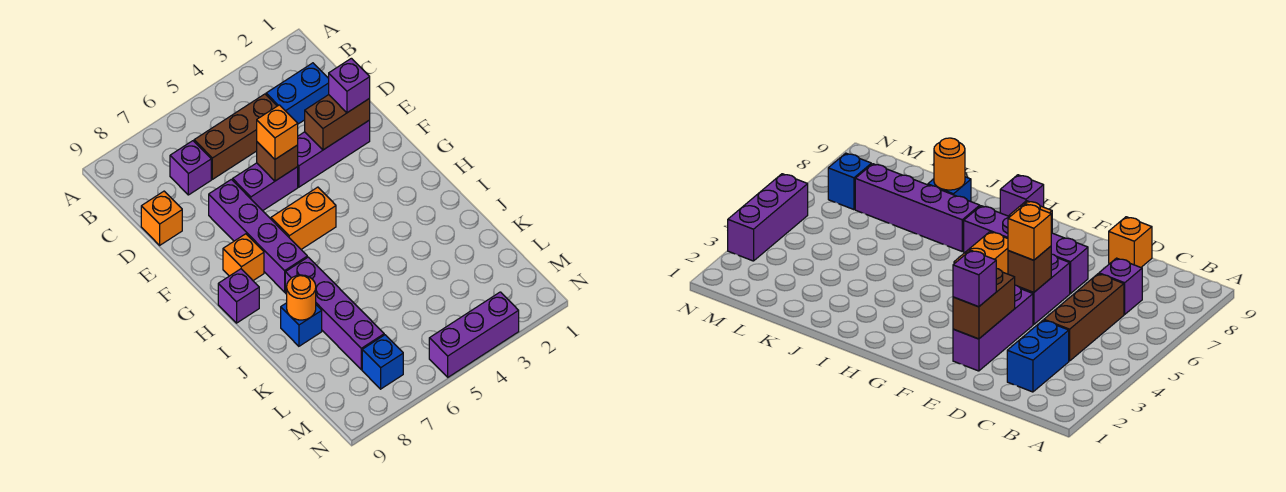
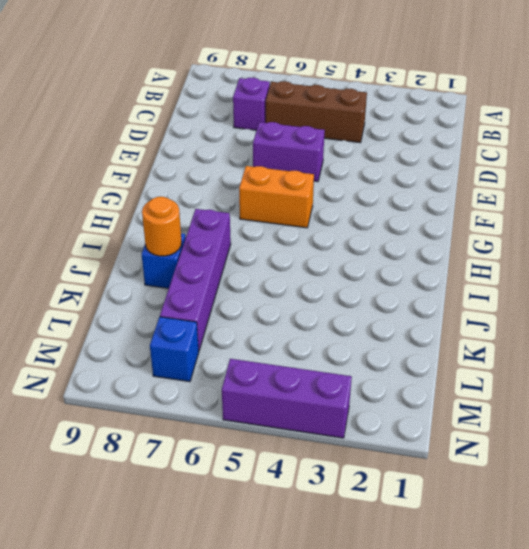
none -> blue 1x2 brick [266,63,329,124]
none -> orange 1x1 brick [141,191,182,245]
none -> purple 1x3 brick [298,120,370,187]

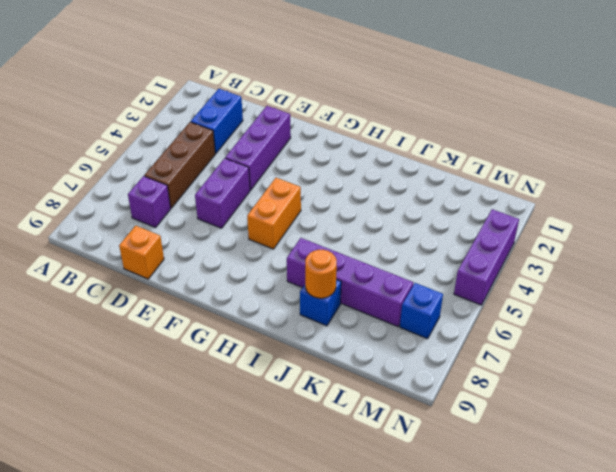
none -> purple 1x4 brick [209,179,307,292]
none -> orange 1x1 brick [223,234,264,280]
none -> purple 1x1 brick [218,269,259,323]

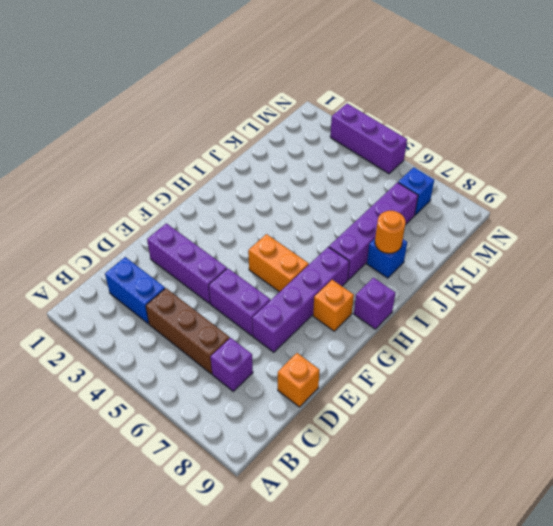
none -> brown 1x2 brick [305,95,370,150]
none -> brown 1x1 brick [257,142,298,181]
none -> purple 1x1 brick [329,58,370,113]

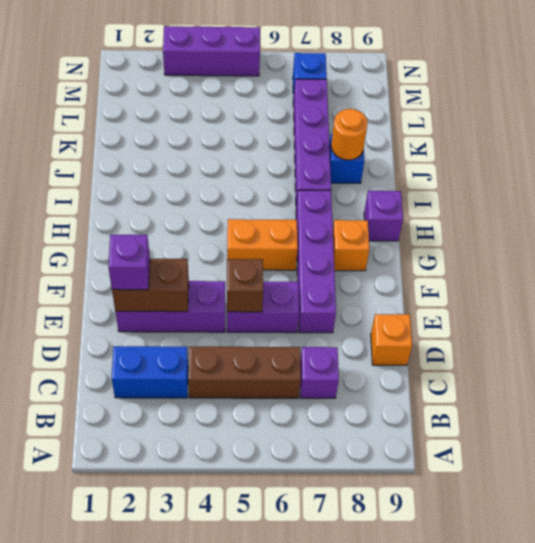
none -> orange 1x1 brick [257,105,298,159]

